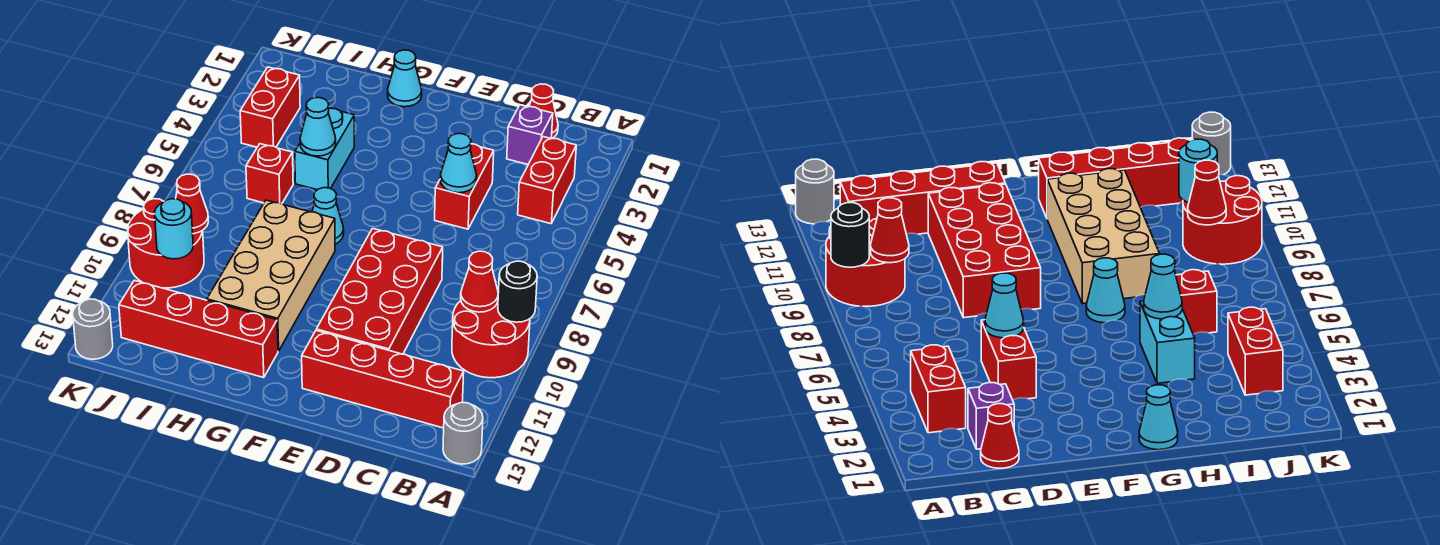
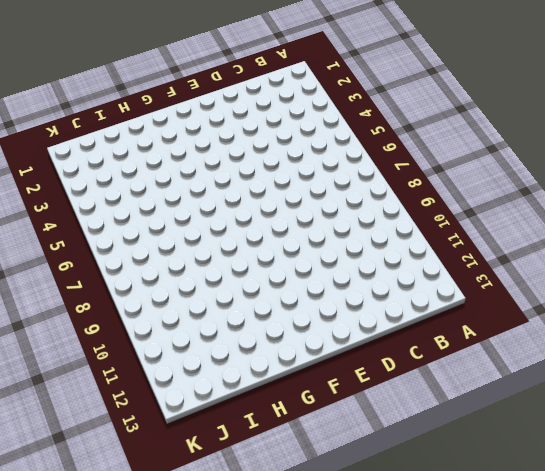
none -> red 2x2 round brick [452,291,530,378]
none -> grey 1x1 round brick [443,402,483,464]
none -> red 1x2 brick [518,137,576,224]

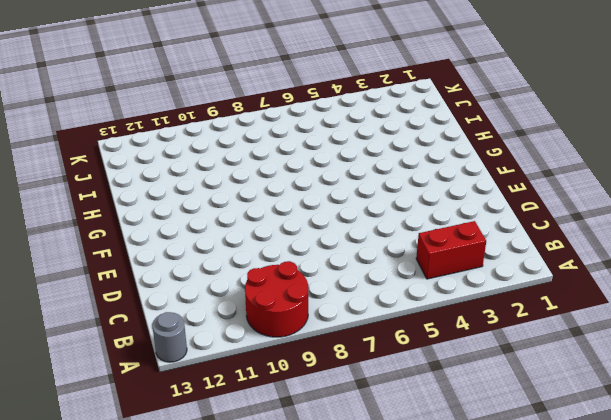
none -> red 1x4 brick [302,331,464,428]
none -> red 1x1 cone [529,84,558,139]
none -> purple 1x1 brick [507,105,553,164]

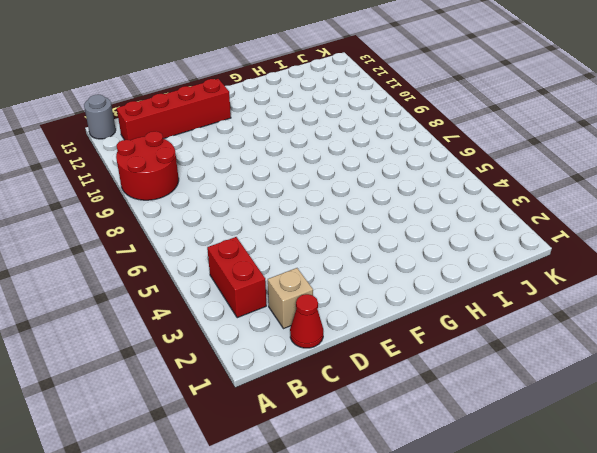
tan 1x1 brick [268,268,313,329] -> purple 1x1 brick [507,105,553,164]
none -> red 1x2 brick [435,144,494,229]
none -> red 2x4 brick [316,228,443,354]
none -> cyan 1x1 cone [388,50,422,107]

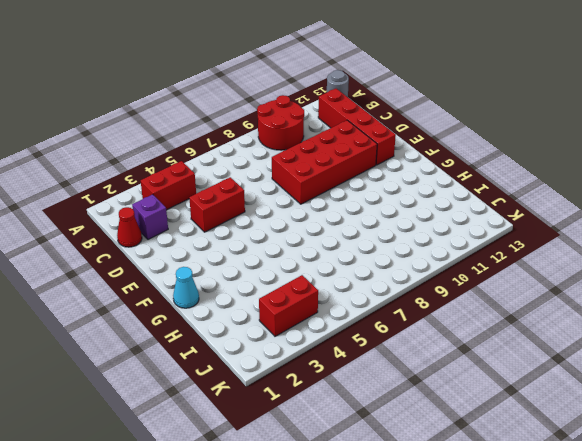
none -> cyan 1x1 cone [312,188,344,244]
none -> tan 2x4 brick [207,200,335,351]
none -> red 1x4 brick [119,280,278,378]

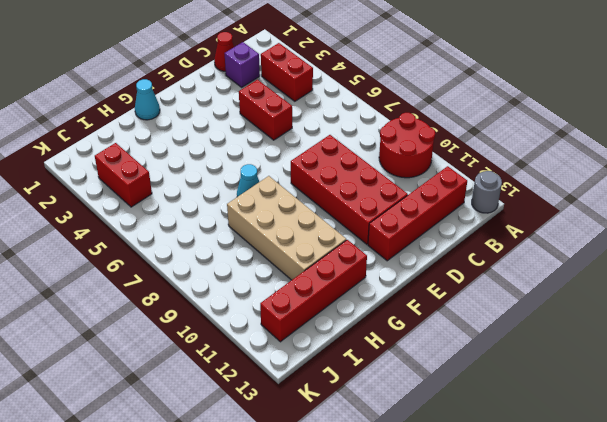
none -> cyan 1x2 brick [295,108,354,190]
none -> red 1x1 brick [246,144,293,204]
none -> red 2x2 round brick [128,199,204,288]

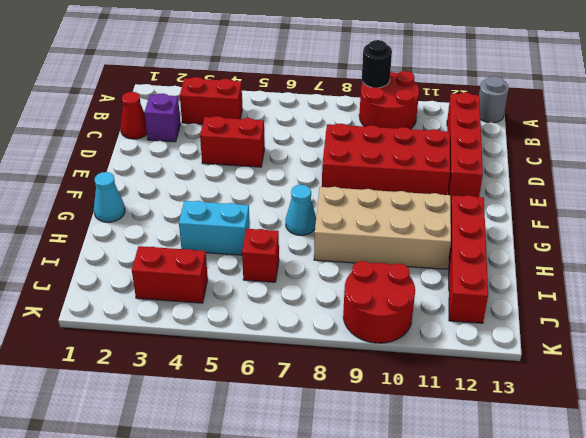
none -> grey 1x1 round brick [73,299,113,359]
none -> red 1x1 cone [461,251,498,312]
none -> cyan 1x1 cone [440,134,477,193]

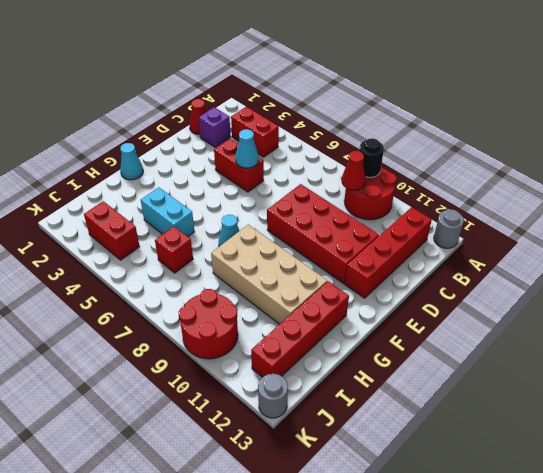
none -> cyan 1x1 cone [300,98,336,156]
none -> red 1x1 cone [176,174,208,234]
none -> cyan 1x1 round brick [155,199,193,259]

